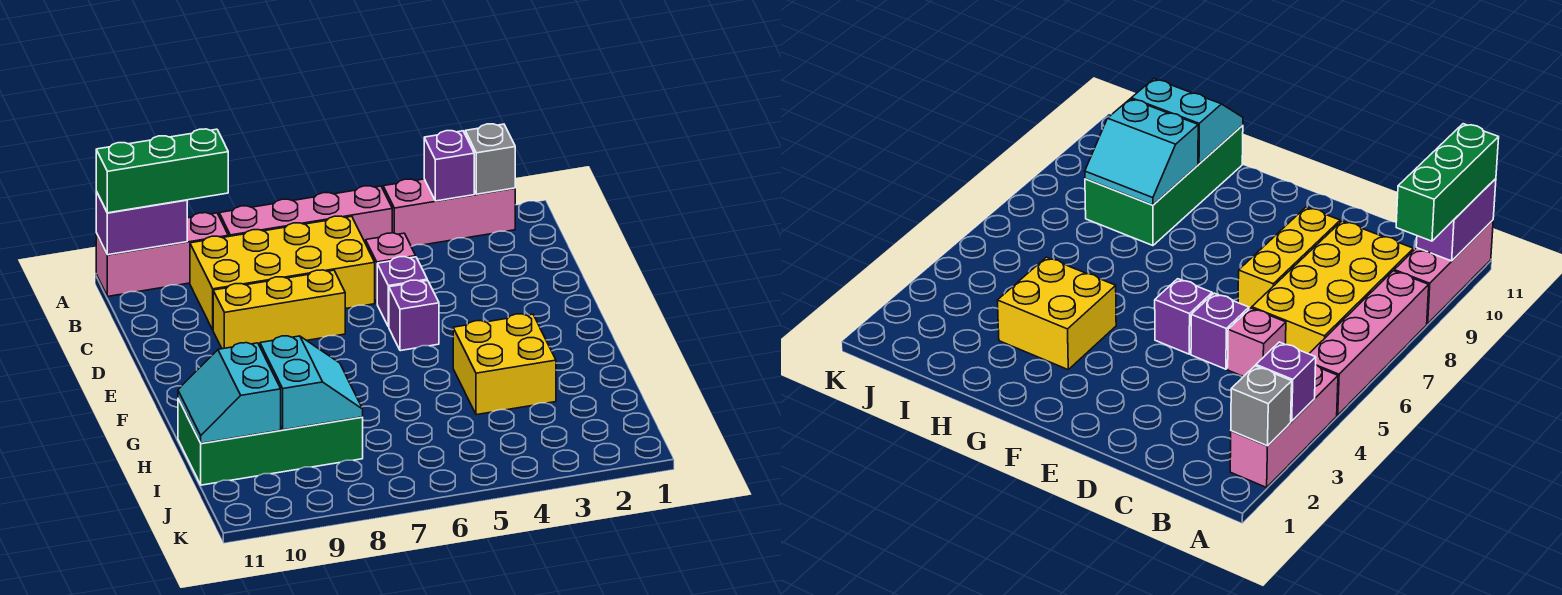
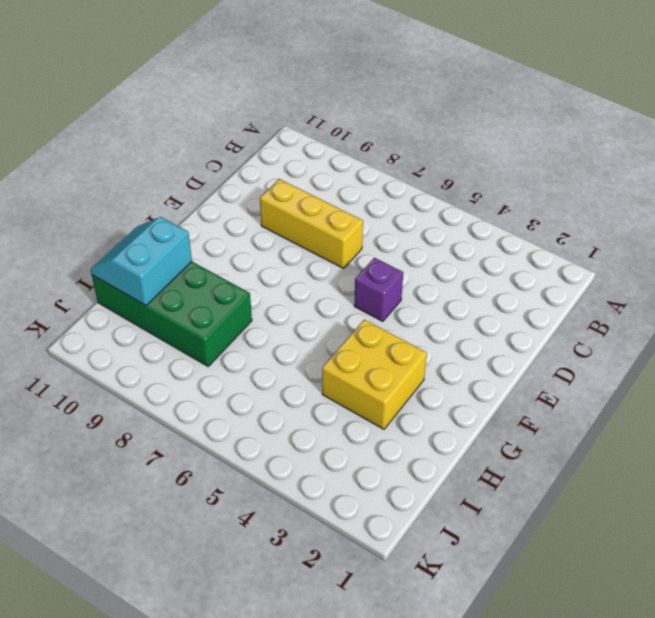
none -> pink 1x3 brick [383,179,515,246]
none -> pink 1x4 brick [219,186,392,243]
none -> pink 1x3 brick [96,213,228,296]

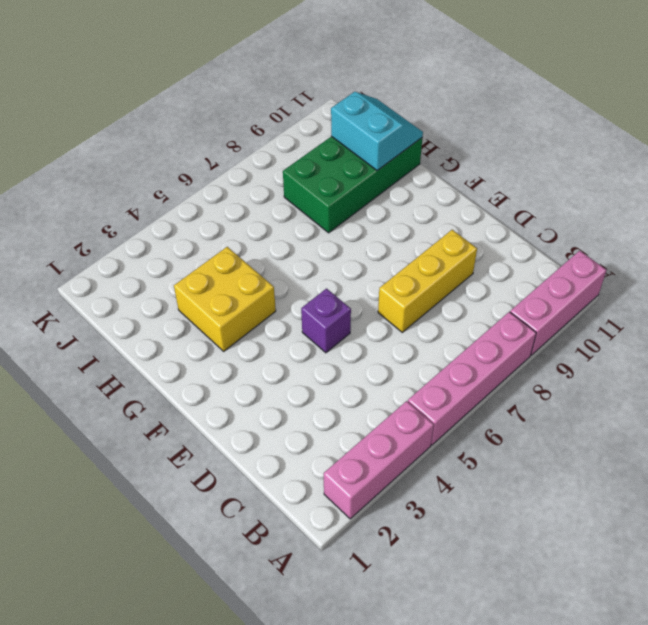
none -> yellow 2x4 brick [190,216,375,330]
none -> pink 1x1 brick [366,233,416,303]
none -> purple 1x1 brick [377,257,427,327]

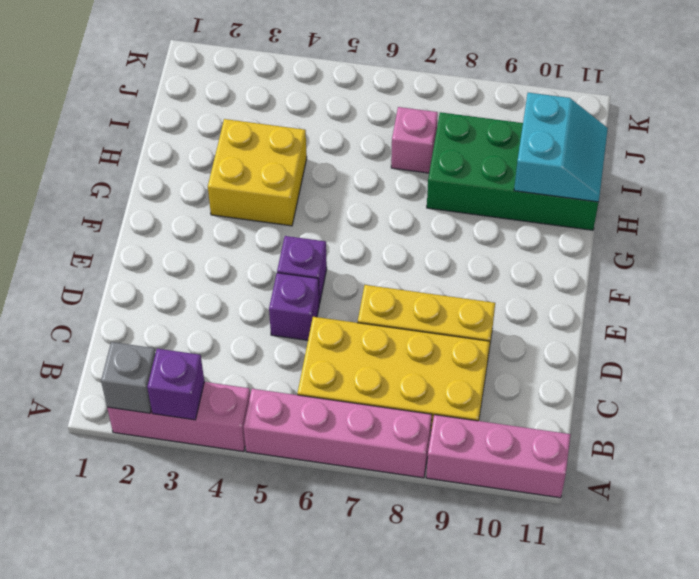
pink 1x1 brick [391,107,438,173] -> pink 1x1 brick moved to [366,233,416,303]
none -> purple 1x2 brick [96,192,187,255]
none -> cyan 2x2 slope [260,336,363,430]
none -> green 1x3 brick [96,129,228,213]

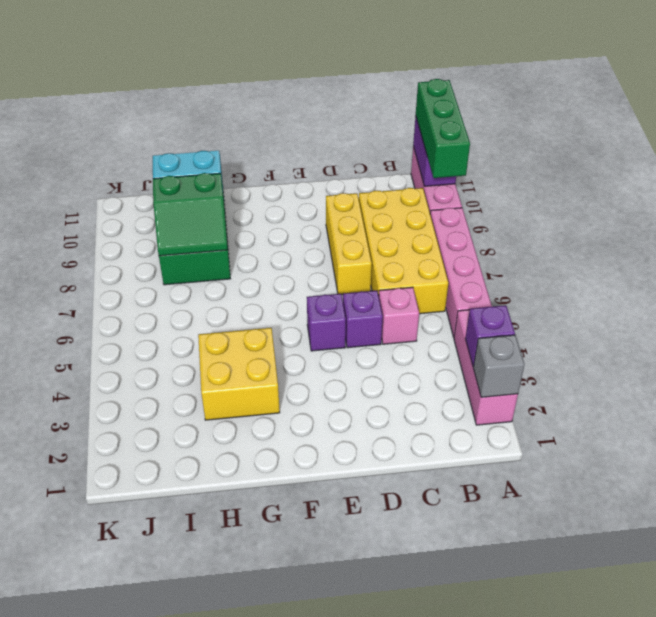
green 2x2 slope [153,173,228,256] -> cyan 2x2 slope [260,336,363,430]

